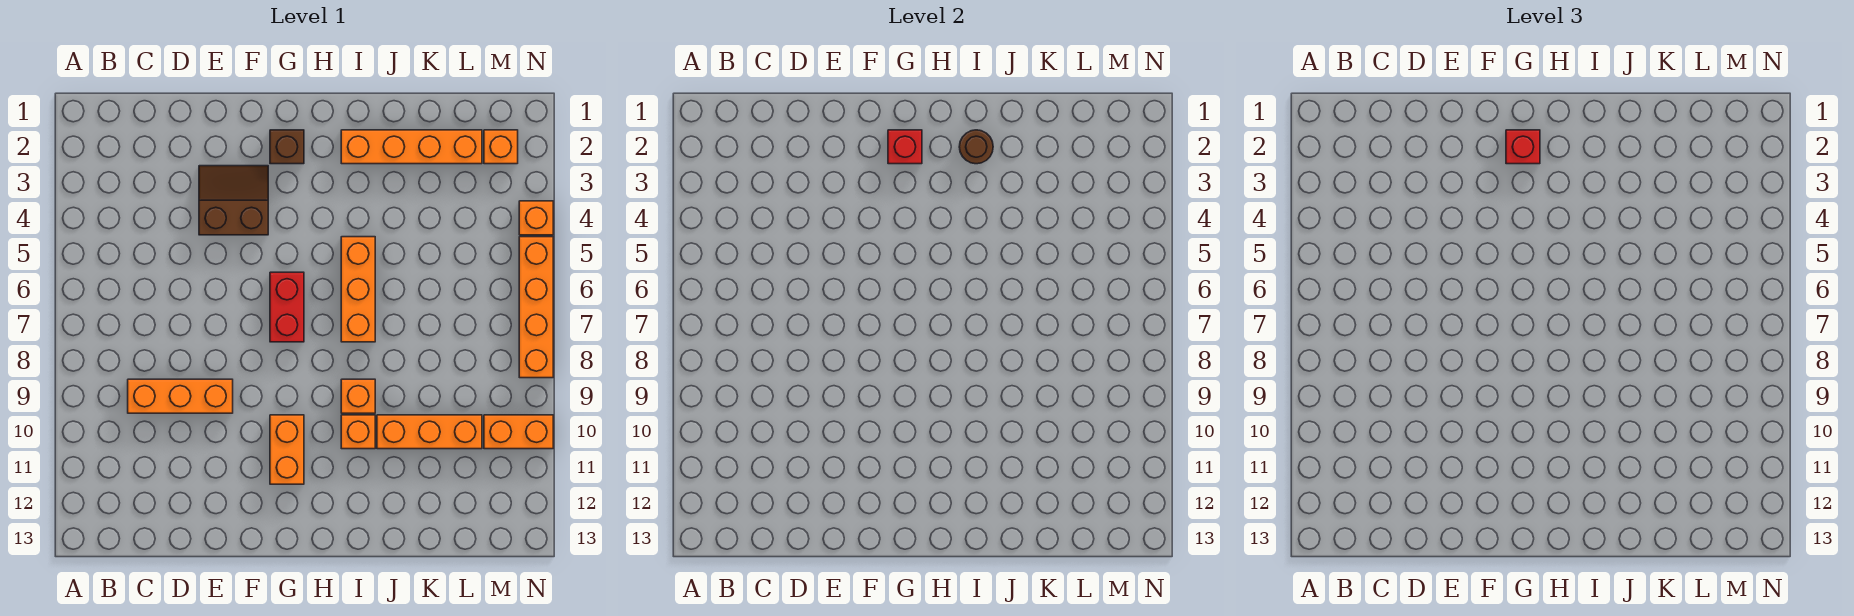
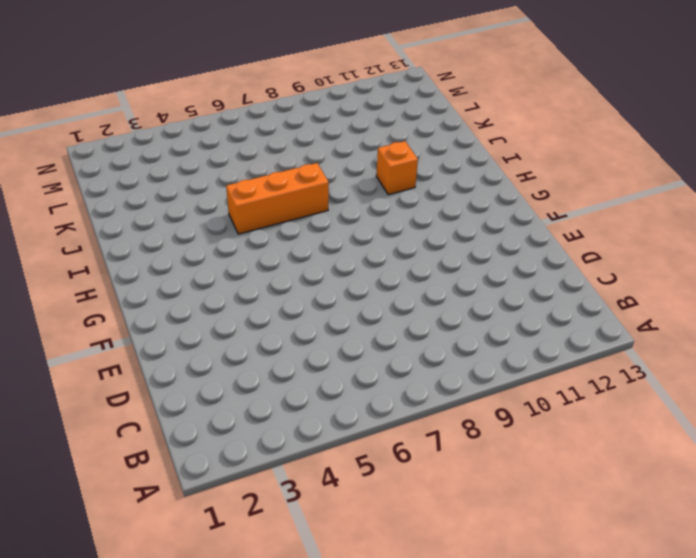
none -> orange 1x3 brick [128,379,233,413]
none -> brown 2x2 slope [199,166,268,235]
none -> brown 1x1 brick [270,130,304,164]

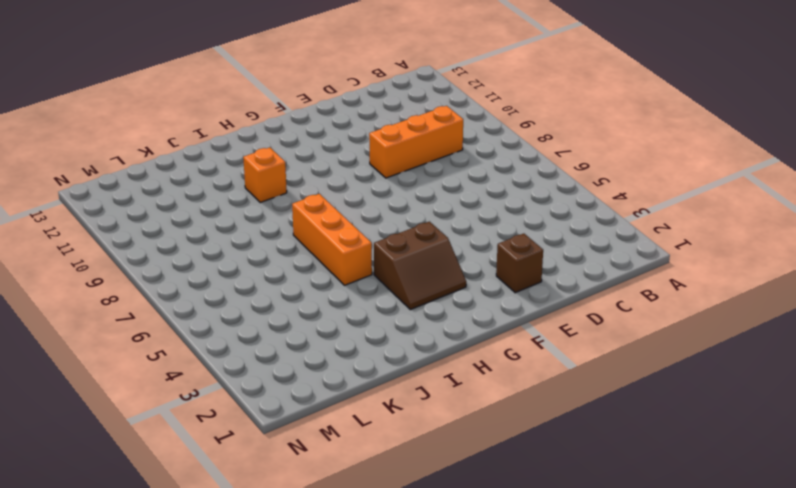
brown 1x1 brick [496,234,543,293] -> brown 1x1 brick moved to [270,130,304,164]
brown 2x2 slope [374,222,466,310] -> brown 2x2 slope moved to [199,166,268,235]
none -> red 1x2 brick [270,272,304,342]
none -> orange 1x2 brick [270,415,304,484]
none -> orange 1x4 brick [341,130,482,164]

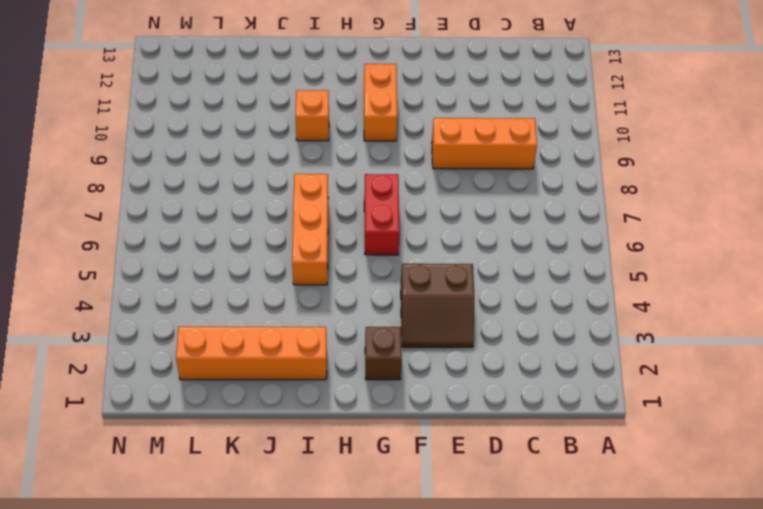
none -> orange 1x1 brick [341,379,375,413]
none -> orange 1x3 brick [377,415,482,449]
none -> orange 1x1 brick [484,130,518,164]

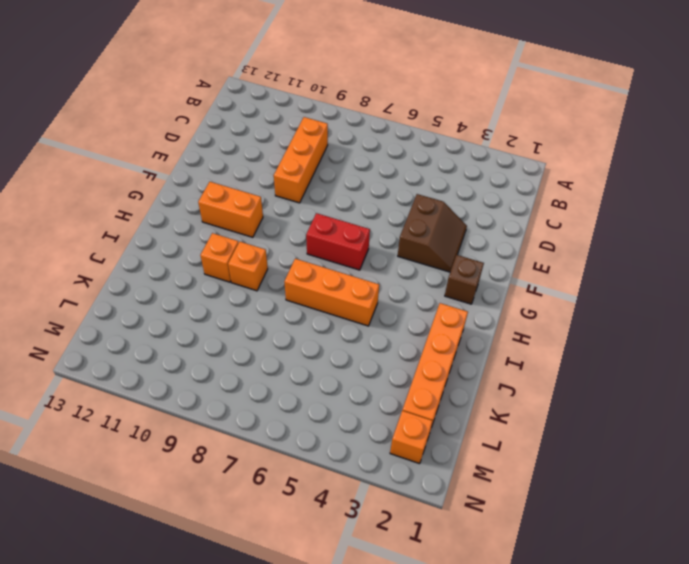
none -> orange 1x3 brick [377,415,482,449]
none -> orange 1x2 brick [484,415,553,449]
none -> orange 1x1 brick [519,201,553,235]

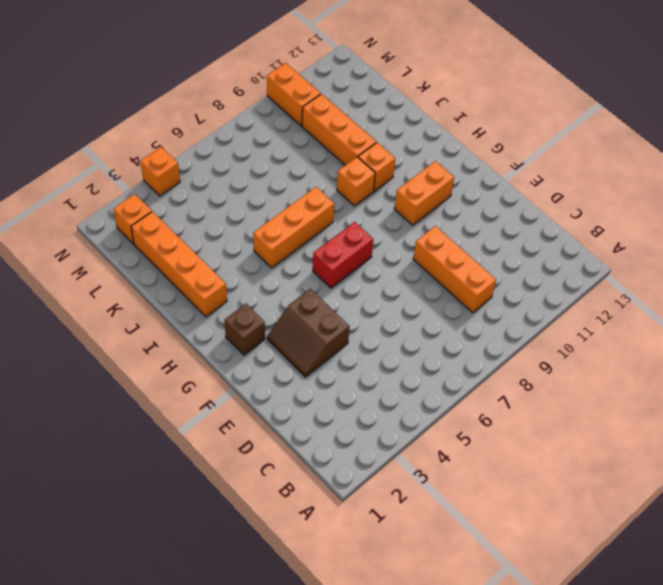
none -> orange 1x4 brick [519,237,553,378]
none -> red 1x1 brick [888,130,922,164]
none -> brown 1x1 round brick [959,130,993,164]

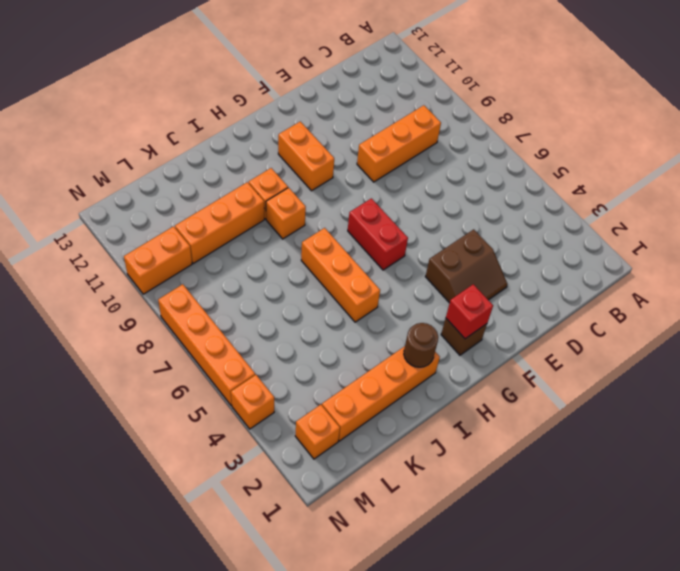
none -> red 1x1 brick [1506,130,1540,164]

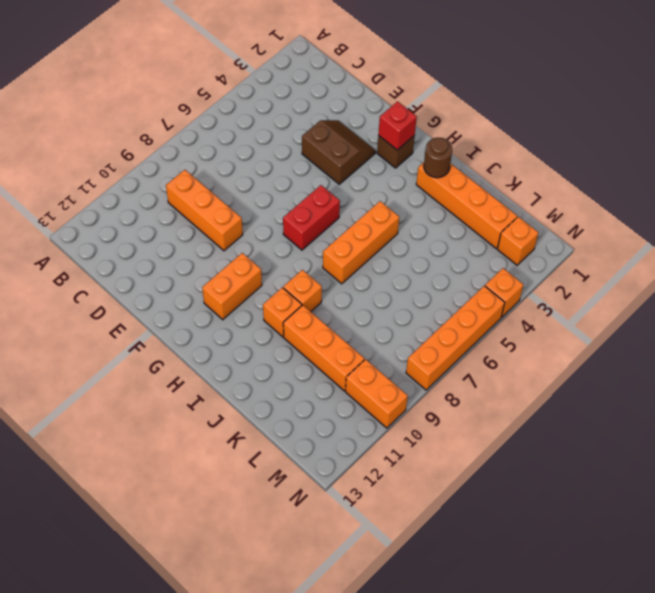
none -> red 1x1 brick [1506,130,1540,164]

